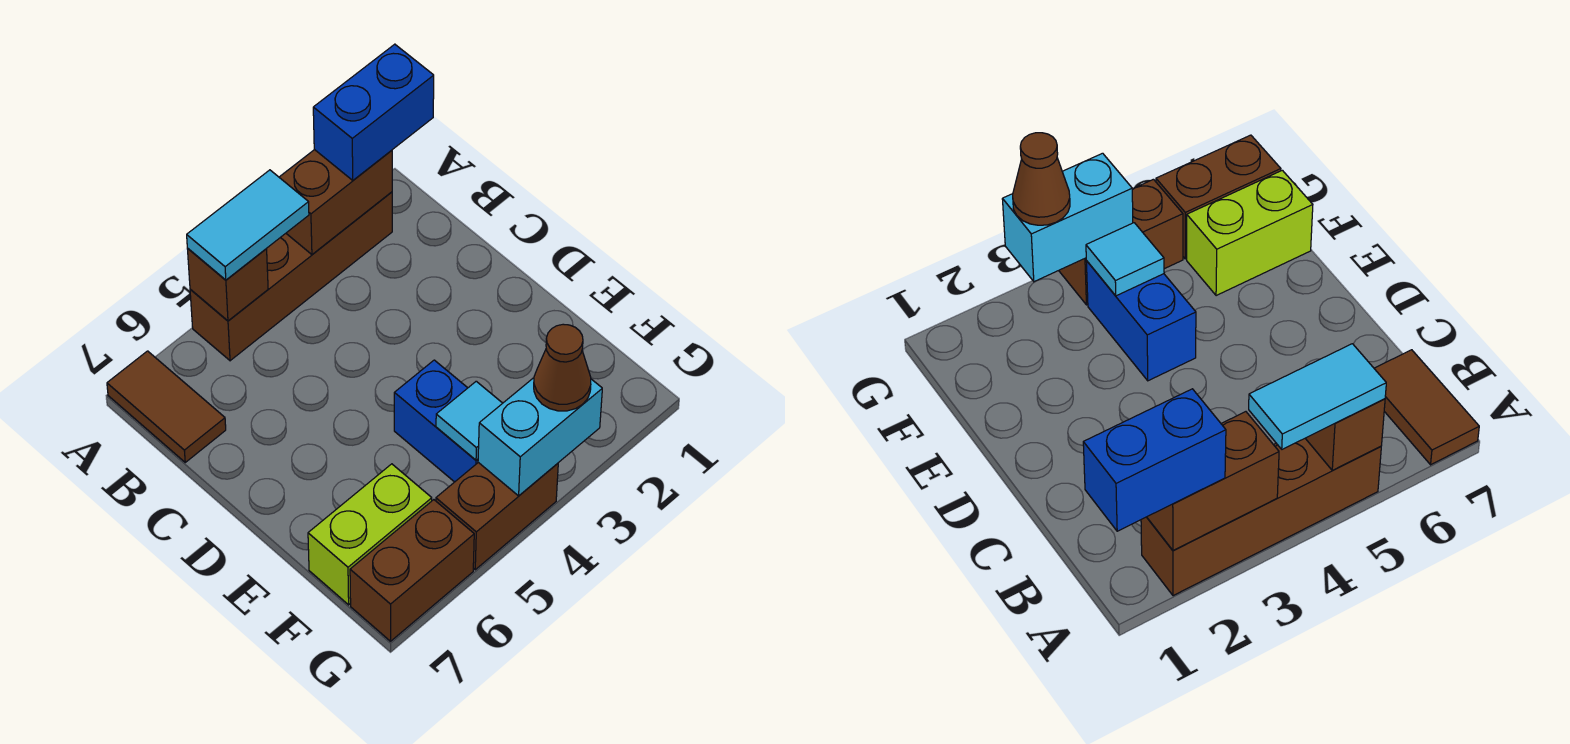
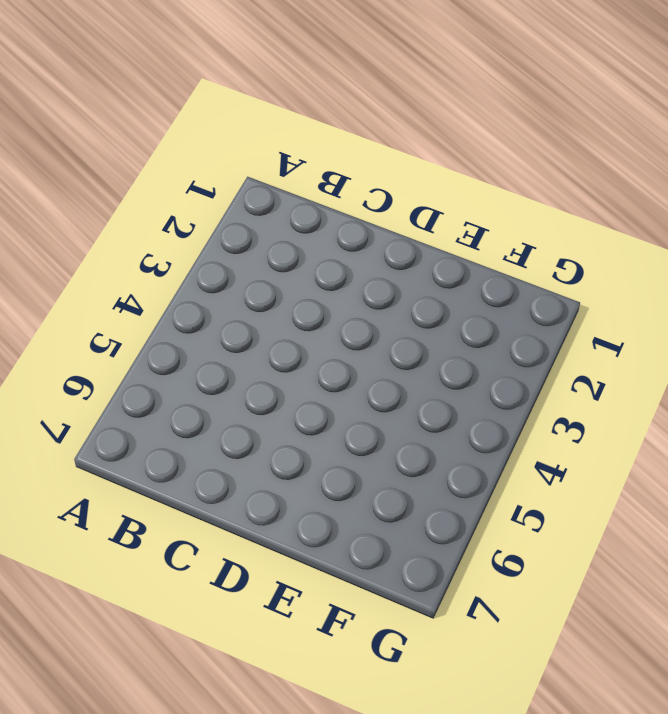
none -> brown 1x4 brick [190,192,392,361]
none -> brown 1x2 tile [107,351,226,462]
none -> blue 1x2 brick [394,360,478,482]

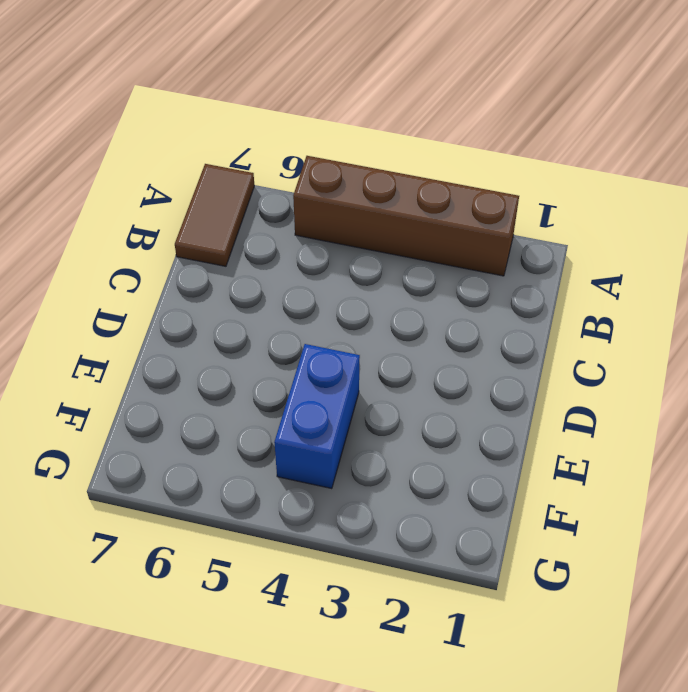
none -> lime 1x2 brick [308,464,432,605]
none -> brown 1x2 brick [436,462,558,570]
none -> brown 1x2 brick [350,500,474,641]

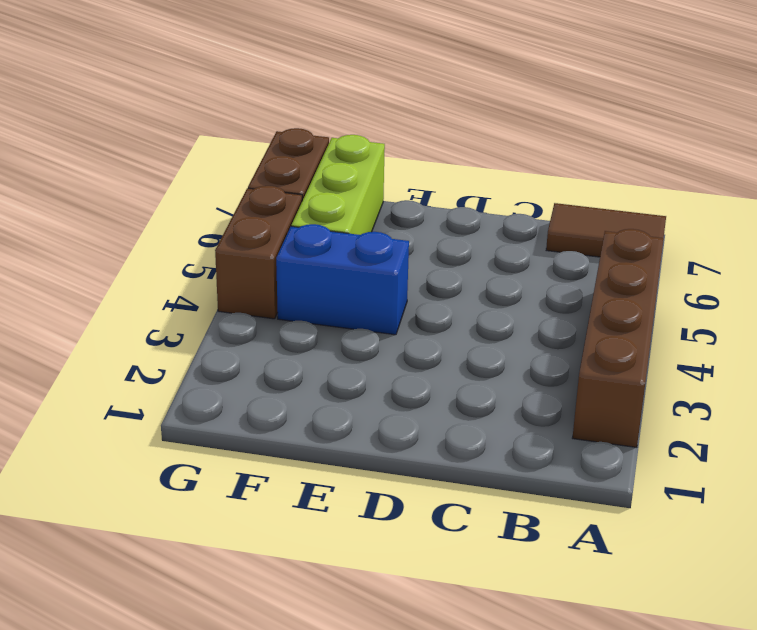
lime 1x3 brick [292,135,385,235] -> lime 1x2 brick [308,464,432,605]
none -> brown 1x2 brick [279,150,392,254]
none -> brown 1x1 brick [188,249,268,321]
none -> cyan 1x1 tile [436,381,502,460]

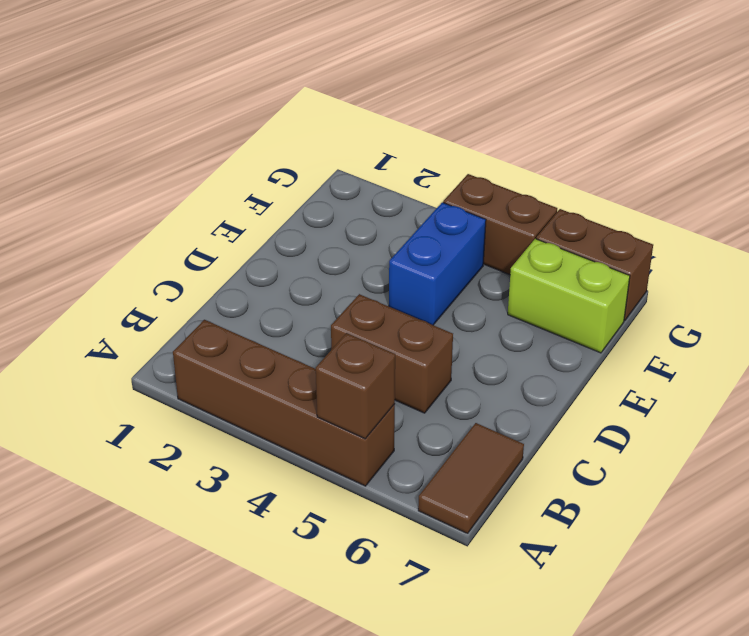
brown 1x2 brick [331,294,453,413] -> brown 1x2 brick moved to [279,150,392,254]
none -> cyan 1x1 tile [436,381,502,460]
none -> cyan 1x2 brick [478,378,602,496]
none -> blue 1x2 brick [313,44,434,180]

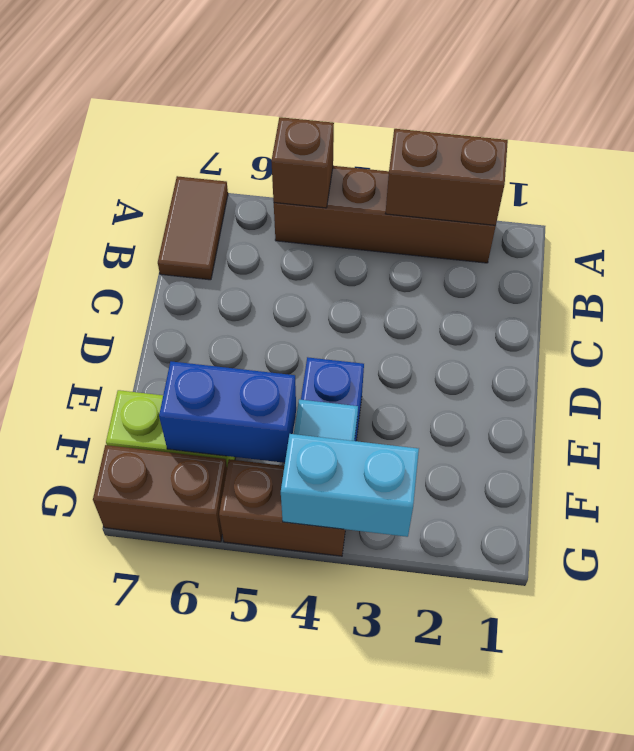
blue 1x2 brick [159,361,296,463] -> blue 1x2 brick moved to [313,44,434,180]
none -> cyan 1x2 tile [187,170,309,280]
none -> brown 1x1 cone [534,324,591,411]

